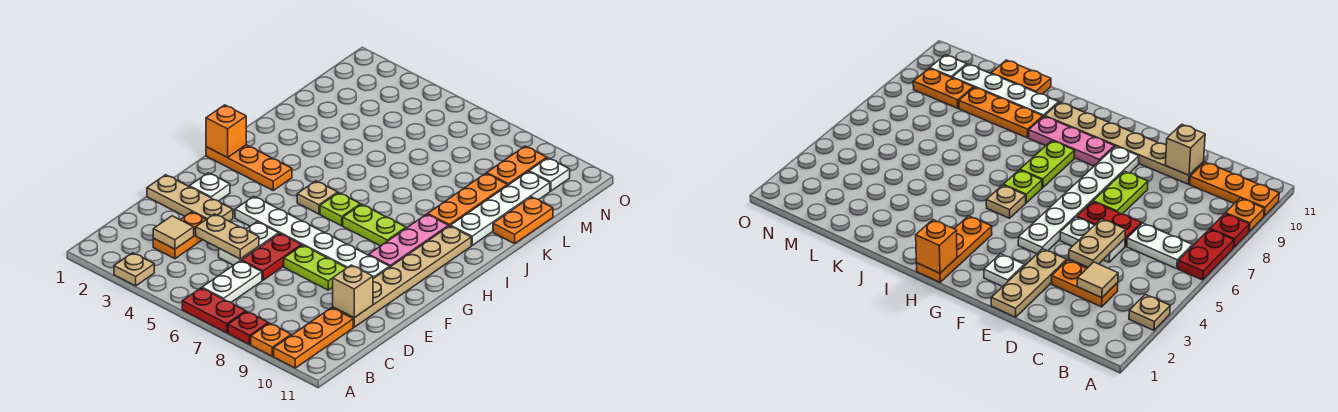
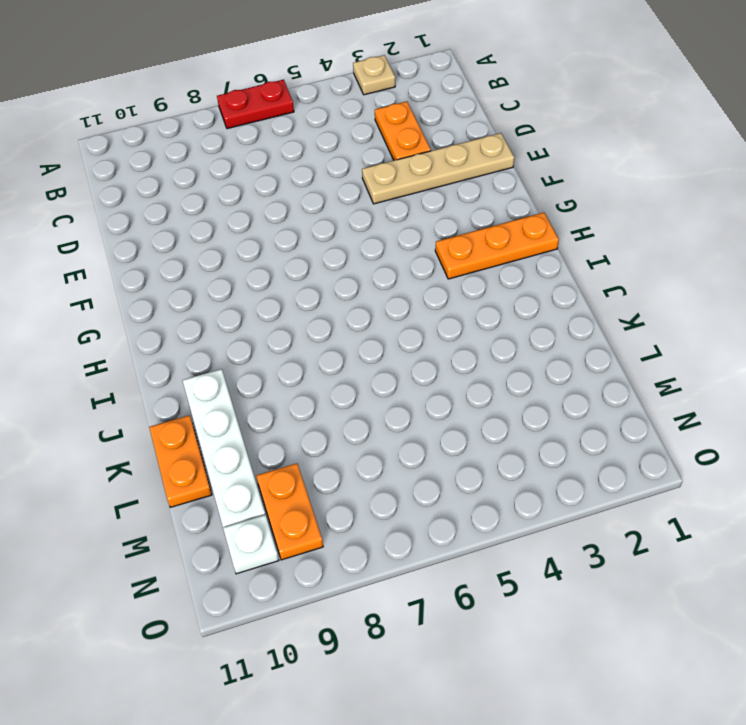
tan 1x4 plate [362,133,514,204] -> tan 1x3 plate [147,175,233,221]
none -> red 1x1 plate [228,311,268,345]
none -> orange 1x1 plate [251,323,291,356]
none -> orange 1x3 plate [274,308,353,368]

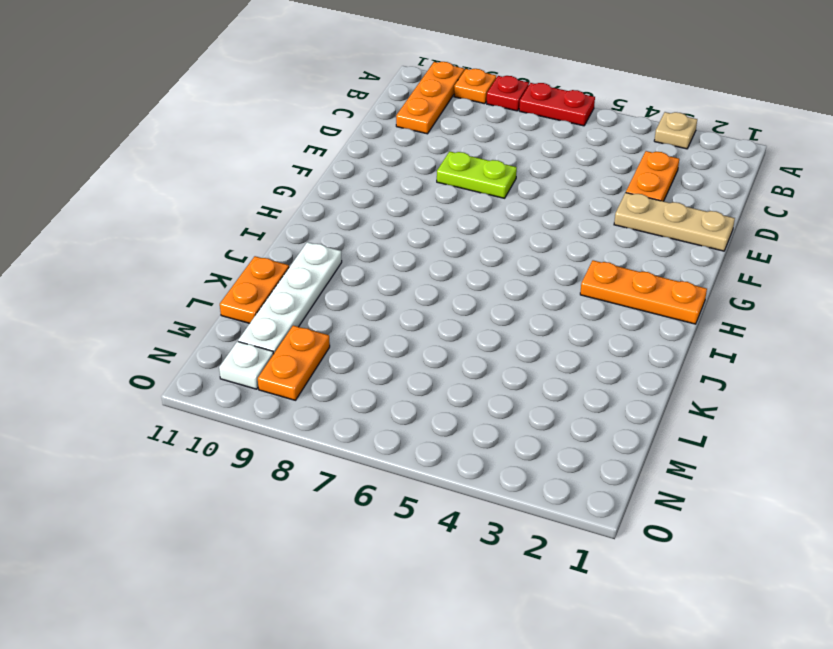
none -> white 1x2 plate [202,261,262,302]
none -> white 1x2 plate [219,222,279,265]
none -> red 1x2 plate [241,234,301,280]

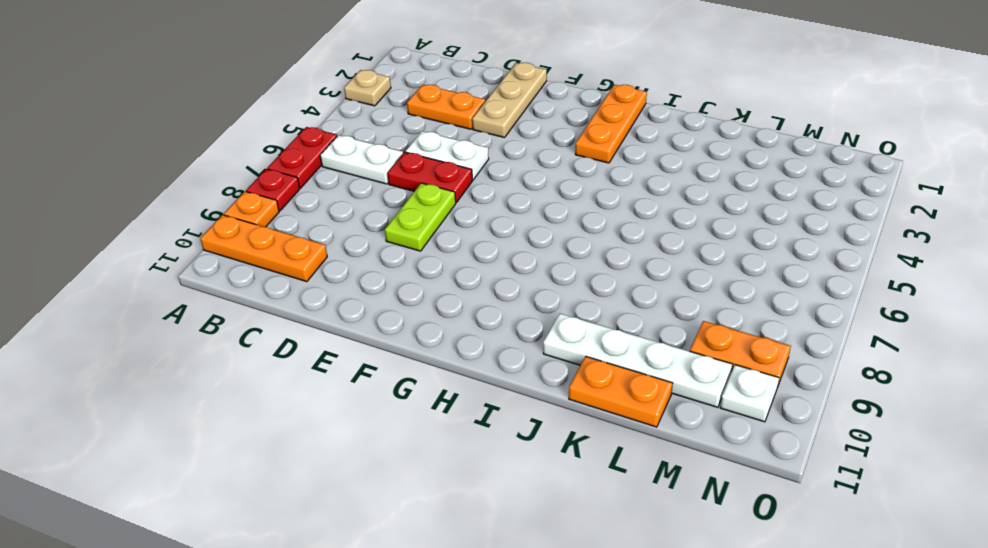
none -> tan 1x6 plate [333,226,471,327]
none -> white 1x1 plate [189,173,230,201]
none -> white 1x6 plate [235,196,390,279]

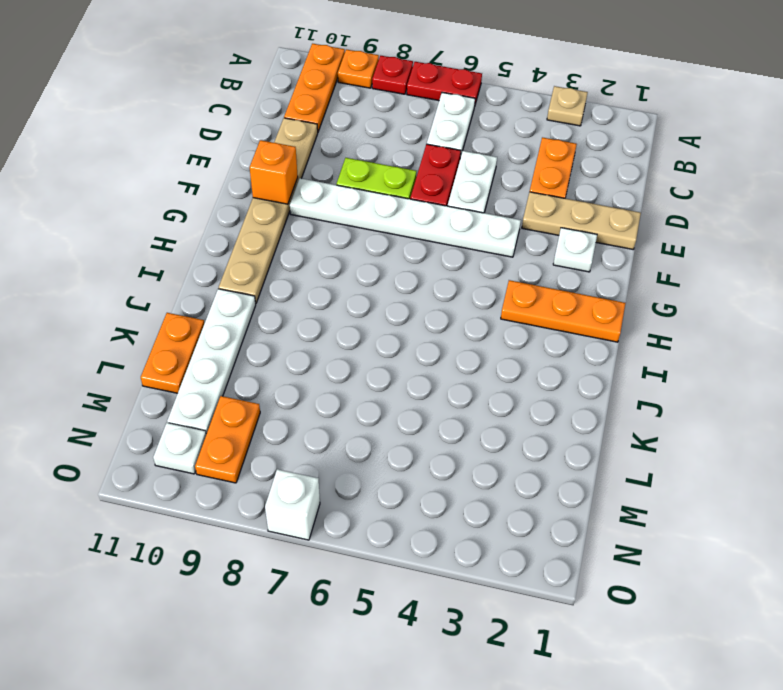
orange 1x1 brick [250,140,298,204] -> orange 1x1 brick moved to [206,105,246,158]
white 1x1 brick [265,469,320,540] -> none
none -> pink 1x3 plate [369,214,448,267]
none -> tan 1x1 plate [297,181,338,214]
none -> lime 1x1 plate [320,193,360,226]

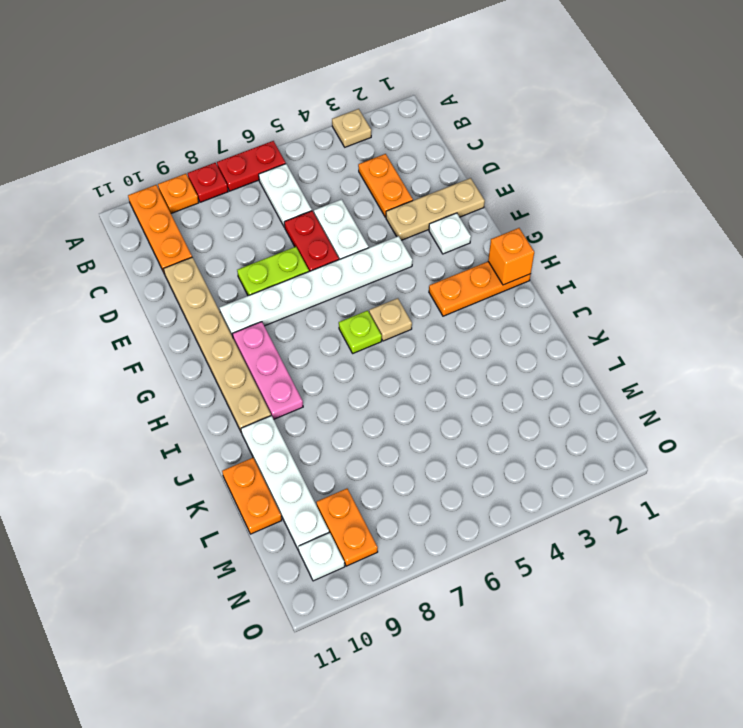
none -> lime 1x2 plate [343,204,406,246]
none -> orange 1x3 plate [428,173,507,226]
none -> tan 1x1 tile [153,216,194,249]

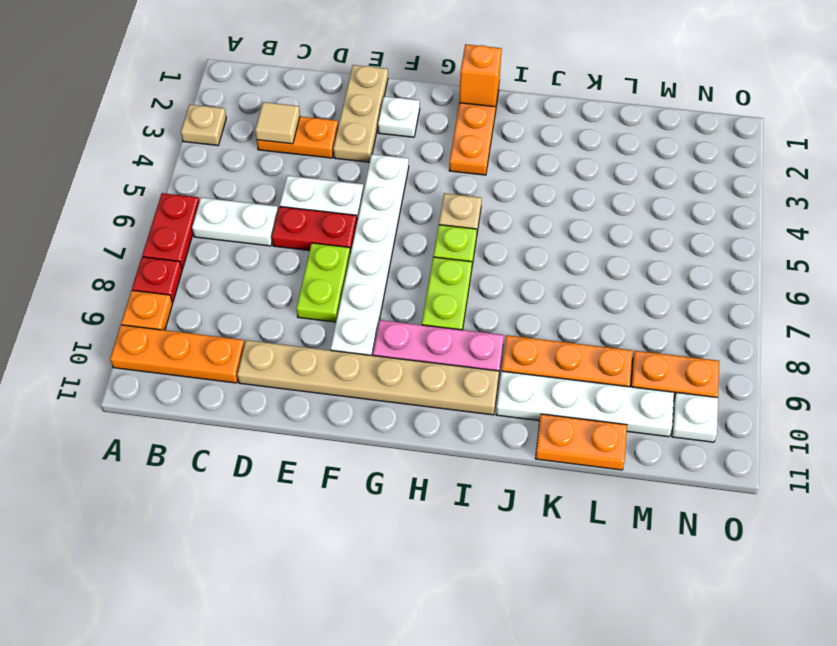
none -> tan 1x2 plate [196,214,259,259]
none -> tan 1x1 brick [333,265,373,318]

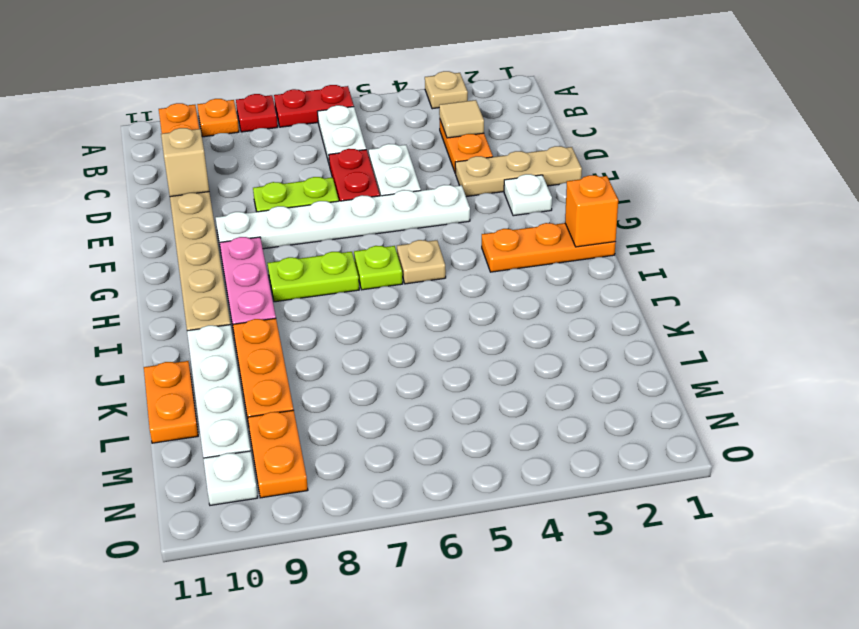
none -> tan 1x2 plate [196,214,259,259]

